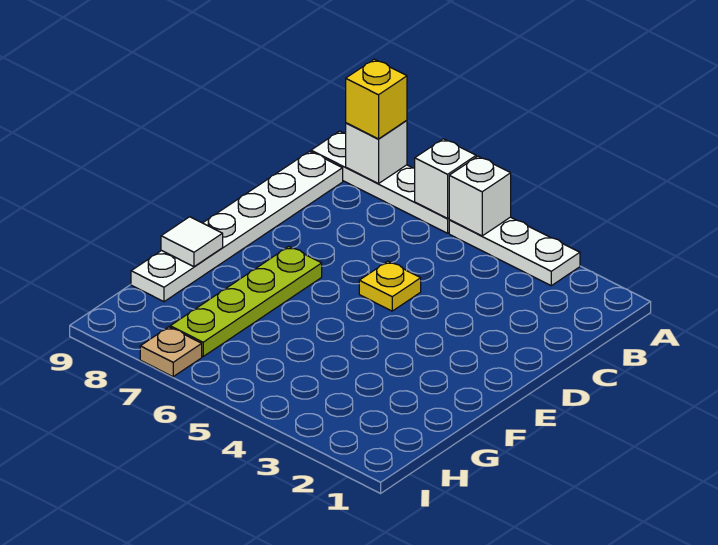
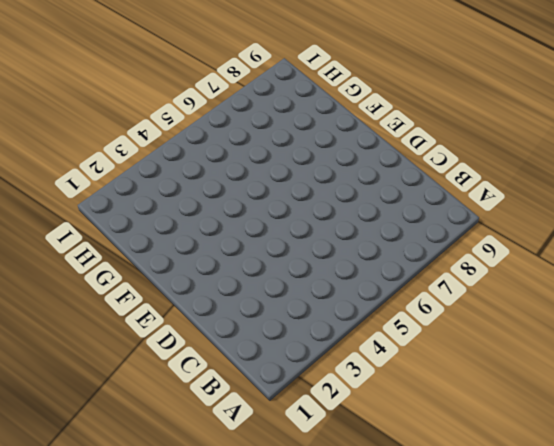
none -> white 1x3 plate [449,217,580,286]
none -> white 1x4 plate [311,131,449,233]

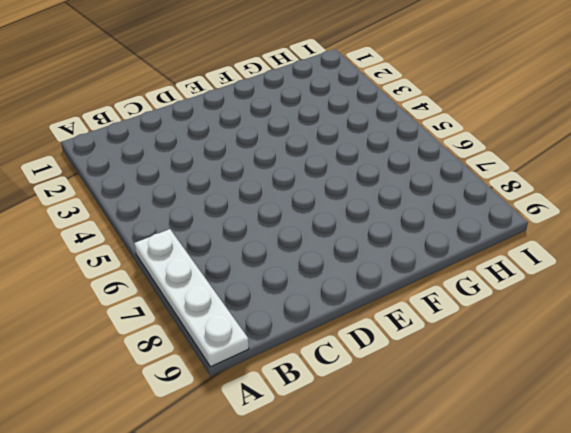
none -> white 1x3 plate [449,217,580,286]
none -> white 1x6 plate [131,151,343,302]

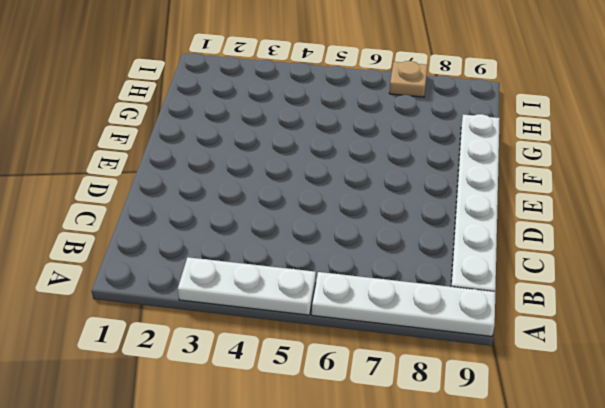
none -> yellow 1x1 plate [359,261,421,311]
none -> lime 1x4 plate [170,247,322,356]

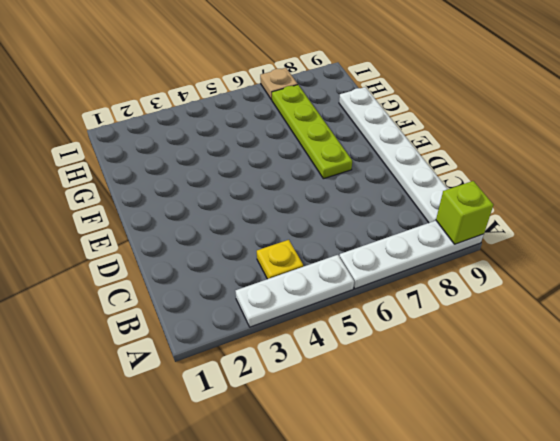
lime 1x1 brick [436,181,493,244] -> none
yellow 1x1 plate [257,240,303,279] -> yellow 1x1 plate moved to [359,261,421,311]
none -> white 1x1 brick [449,156,511,236]
none -> white 1x1 brick [415,139,476,218]

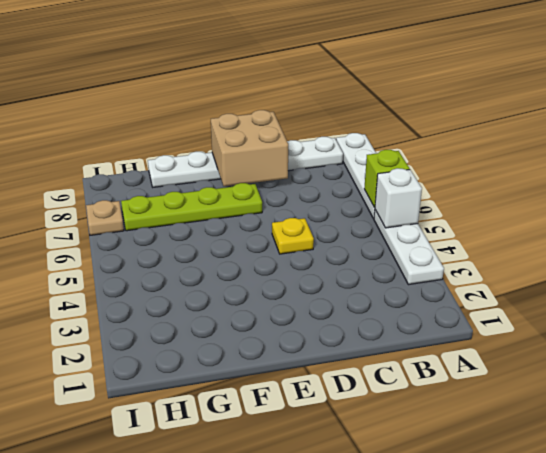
lime 1x1 brick [364,150,410,207] -> white 1x1 brick [415,139,476,218]
tan 2x2 brick [211,110,288,186] -> none
none -> white 1x1 brick [346,120,407,184]
none -> white 1x1 tile [161,217,223,267]

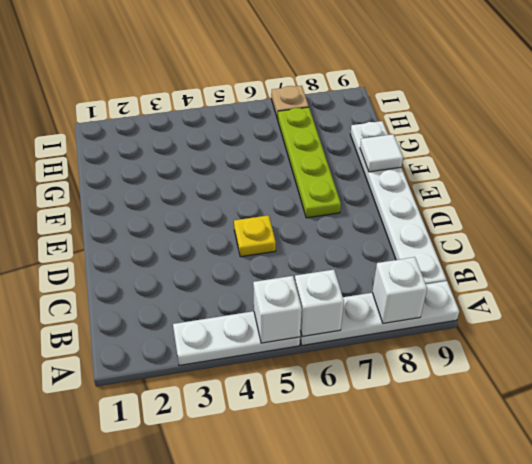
none -> yellow 1x1 brick [346,59,407,139]

